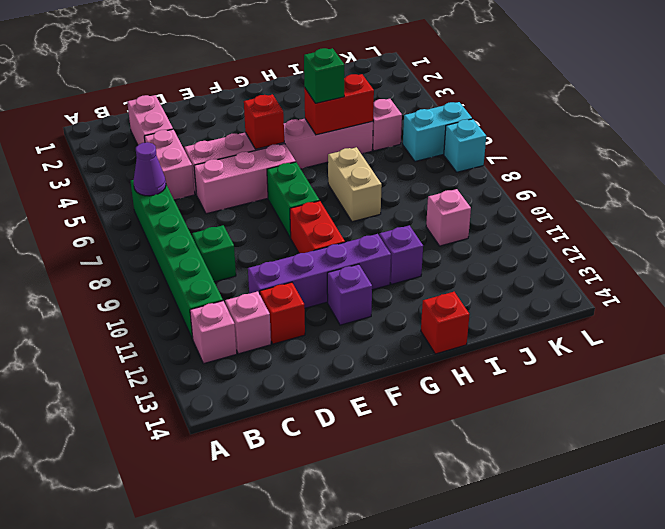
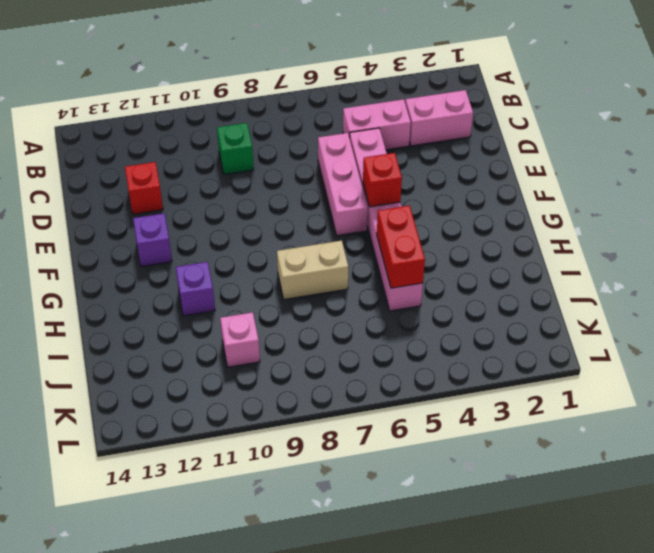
none -> green 1x6 brick [131,180,223,339]
none -> pink 1x1 brick [190,301,237,364]
none -> pink 1x1 brick [225,291,271,354]

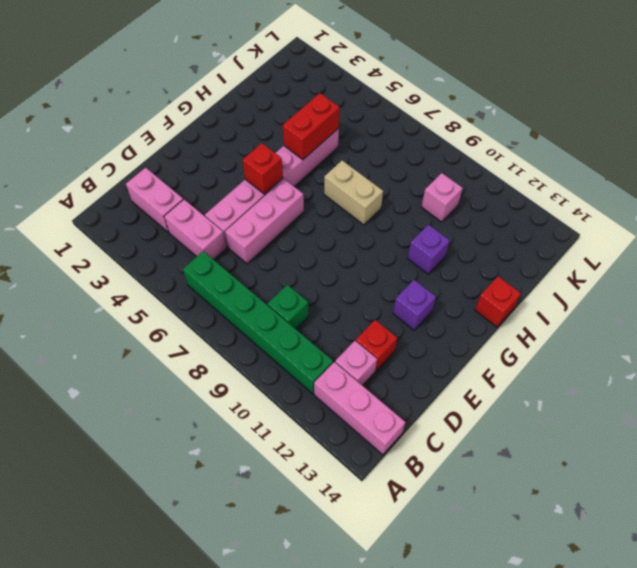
pink 1x3 brick [314,362,405,455] -> pink 1x1 brick [190,301,237,364]
none -> purple 1x4 brick [248,234,391,308]
none -> green 1x2 brick [267,162,319,238]
none -> red 1x2 brick [290,201,345,253]

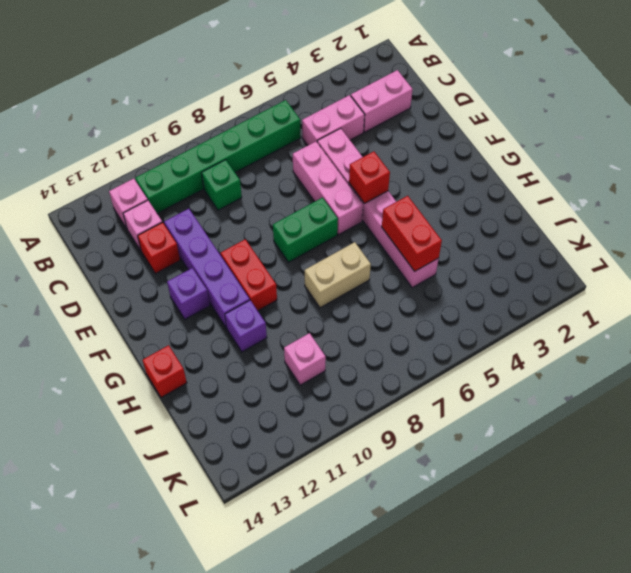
red 1x2 brick [221,239,277,311] -> red 1x2 brick turned to [290,201,345,253]
none -> pink 1x1 brick [373,99,402,151]
none -> cyan 1x2 brick [403,102,472,161]
none -> cyan 1x1 brick [444,119,486,172]

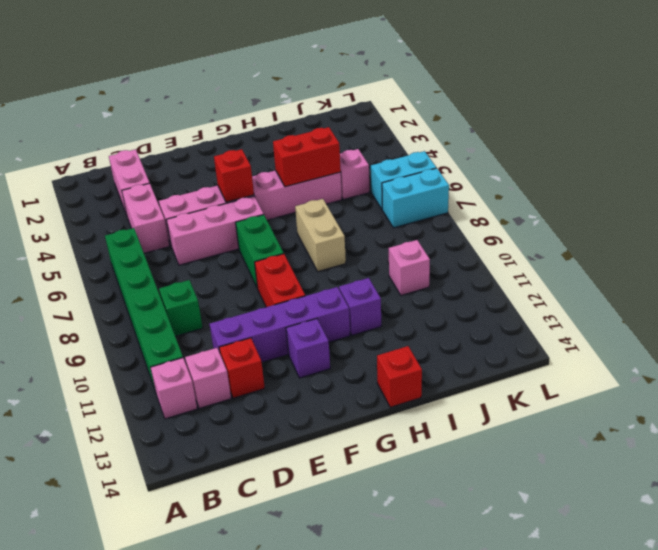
cyan 1x2 brick [382,168,449,228] -> cyan 1x1 brick [444,119,486,172]
none -> purple 1x1 cone [133,142,166,196]
none -> green 1x1 brick [304,48,344,103]

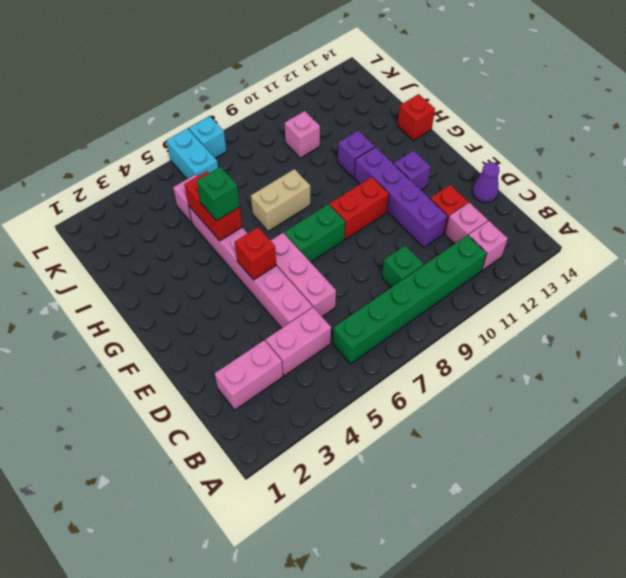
purple 1x1 cone [472,162,499,203] -> purple 1x1 cone moved to [133,142,166,196]

